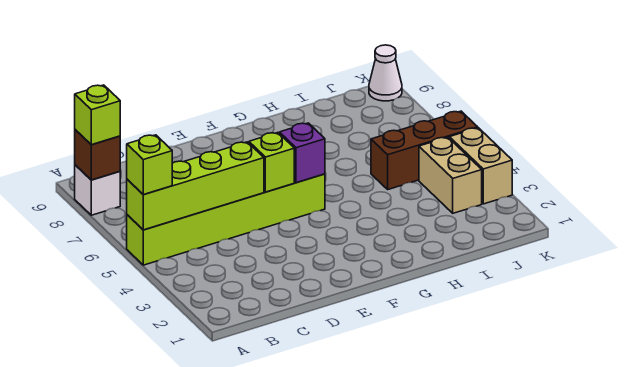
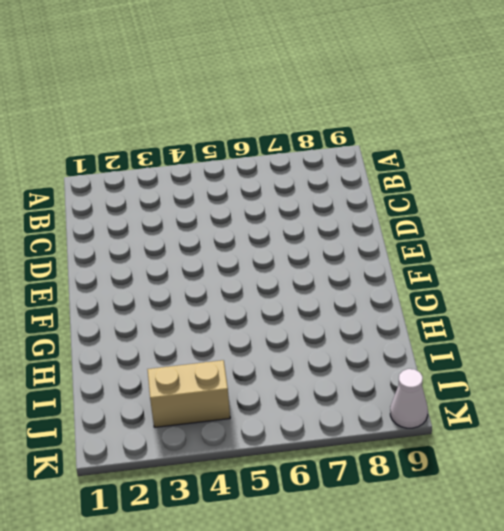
none -> lime 1x6 brick [127,174,325,265]
none -> white 1x1 brick [75,165,120,215]
none -> brown 1x3 brick [371,111,478,189]

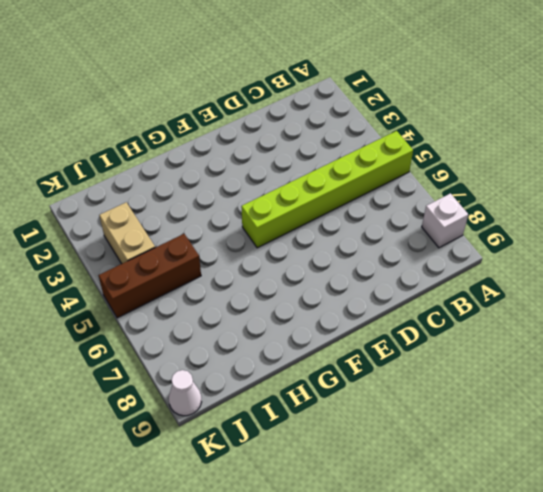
none -> tan 1x2 brick [449,128,512,204]
none -> lime 1x4 brick [127,142,264,230]
none -> brown 1x1 brick [75,130,120,180]

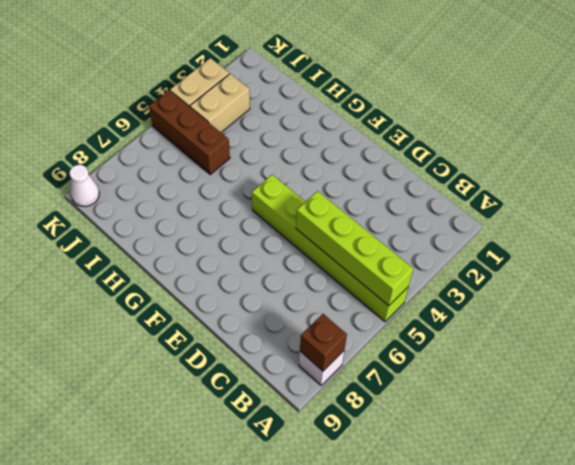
none -> lime 1x1 brick [249,133,294,192]
none -> purple 1x1 brick [279,123,325,183]
none -> lime 1x1 brick [127,135,172,194]

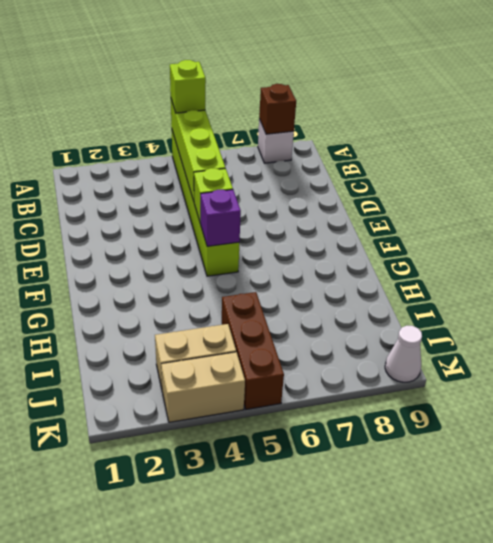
none -> lime 1x1 brick [75,85,120,145]

